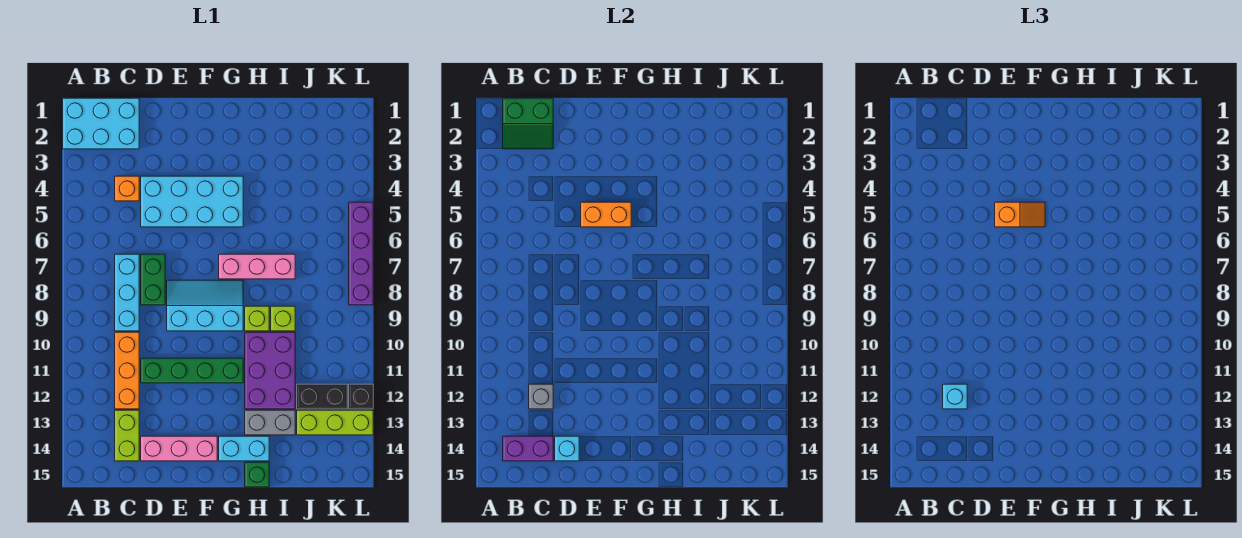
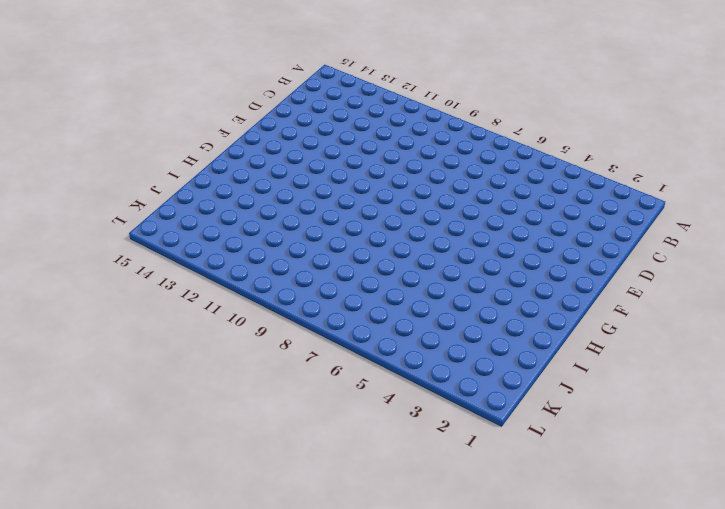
none -> cyan 2x3 brick [63,98,139,149]
none -> orange 1x1 brick [115,176,139,201]
none -> cyan 1x3 brick [115,254,139,331]

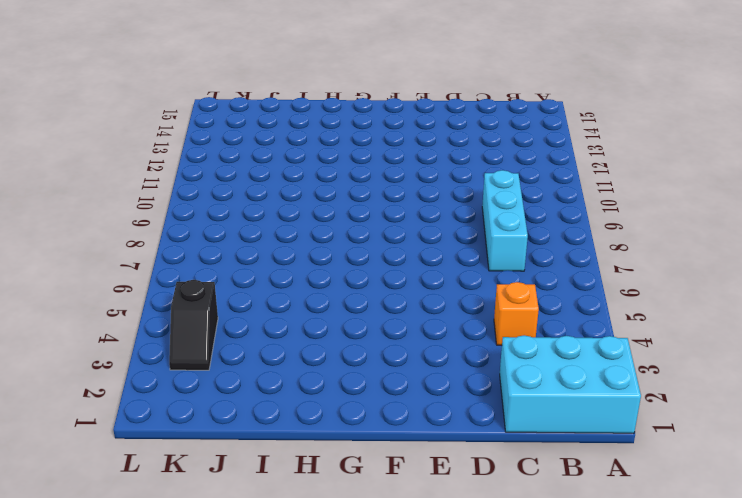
black 1x2 slope [169,280,218,370] -> none
none -> orange 1x3 brick [115,332,139,409]
none -> lime 1x2 brick [115,410,139,461]
none -> cyan 2x4 brick [141,176,243,227]

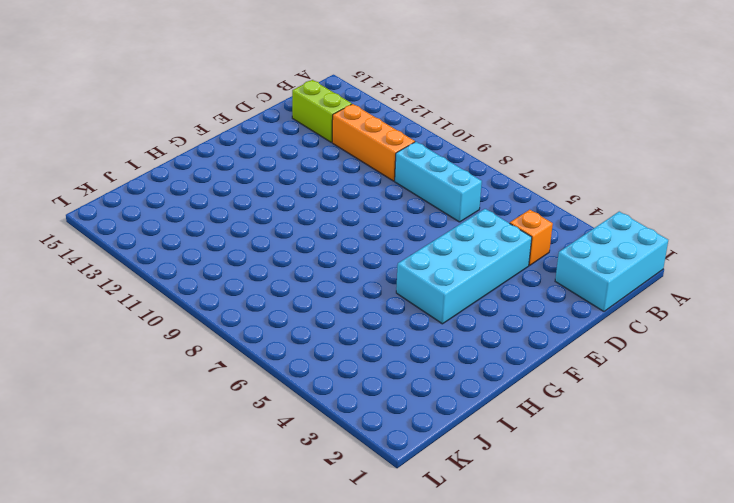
none -> green 1x2 brick [141,254,165,305]
none -> green 1x4 brick [141,358,243,383]
none -> pink 1x3 brick [141,436,217,461]

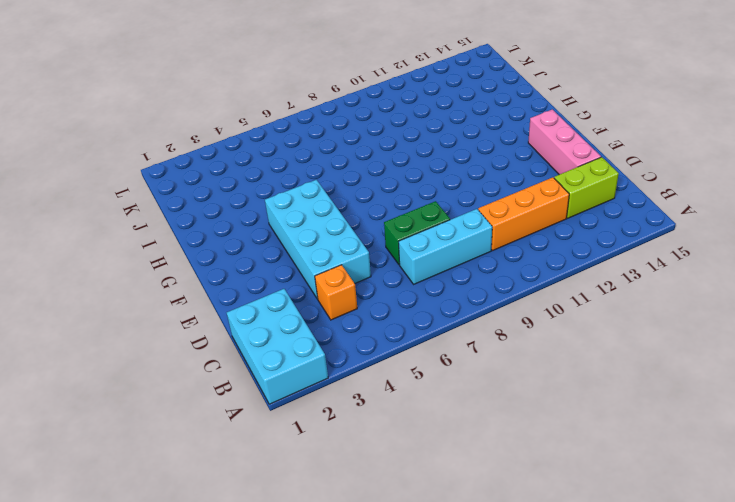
none -> green 1x4 brick [141,358,243,383]
none -> cyan 2x3 slope [167,280,243,331]
none -> pink 1x3 brick [219,254,295,279]

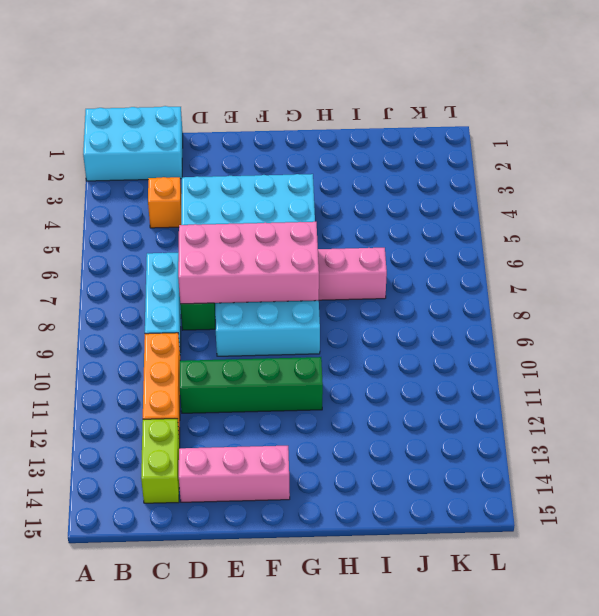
pink 2x4 brick [178,222,319,304] -> none
none -> cyan 1x2 brick [219,436,269,461]
none -> lime 1x1 brick [245,306,269,331]
none -> purple 2x3 brick [245,332,295,409]

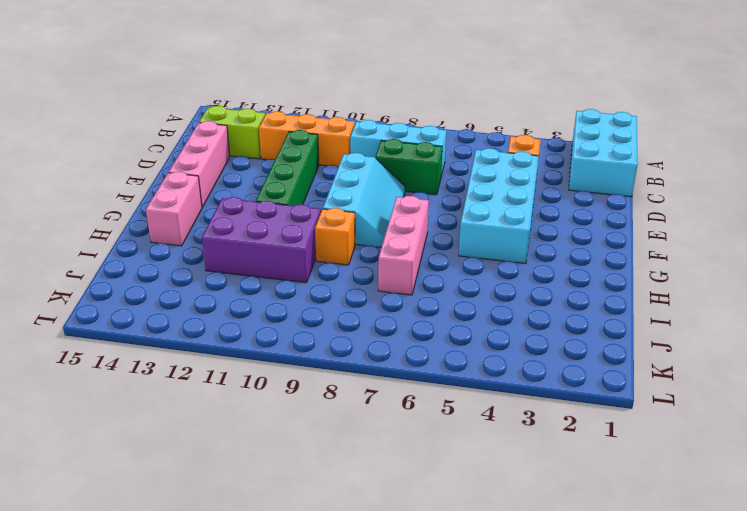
pink 1x2 brick [146,172,202,246] -> cyan 1x2 brick [219,436,269,461]
orange 1x1 brick [315,208,355,265] -> lime 1x1 brick [245,306,269,331]
none -> grey 1x2 brick [245,410,295,435]
none -> green 1x1 brick [245,462,269,487]
none -> lime 1x1 brick [271,306,295,331]

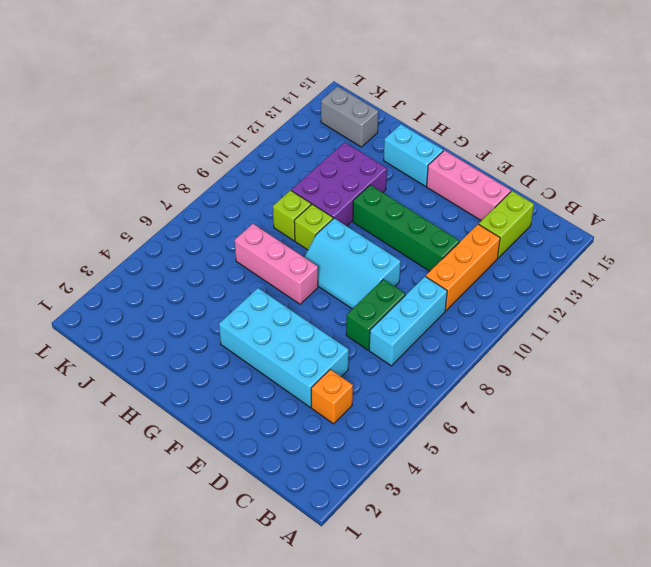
grey 1x2 brick [321,86,378,147] -> grey 1x2 brick moved to [245,410,295,435]
none -> cyan 2x3 brick [63,98,139,149]
none -> green 1x1 brick [245,462,269,487]
none -> black 1x2 brick [297,384,347,409]

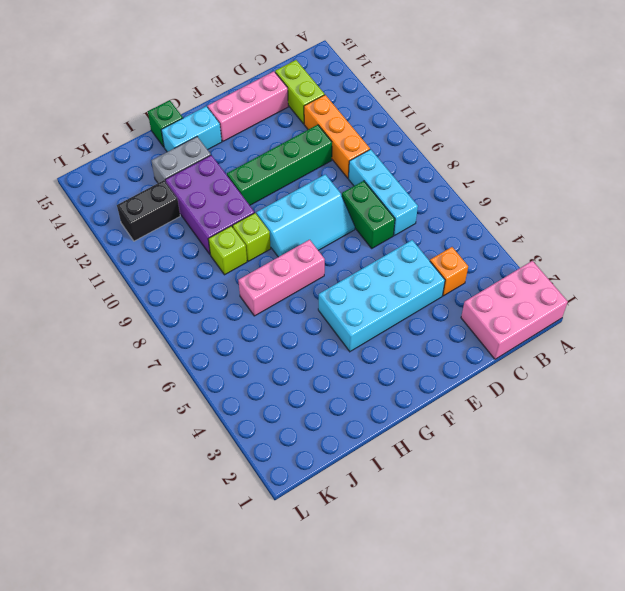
pink 2x3 brick [461,261,568,359] -> cyan 2x3 brick [63,98,139,149]
none -> lime 1x3 brick [297,410,373,435]
none -> purple 1x4 brick [349,202,373,305]
none -> black 1x1 brick [349,384,373,409]

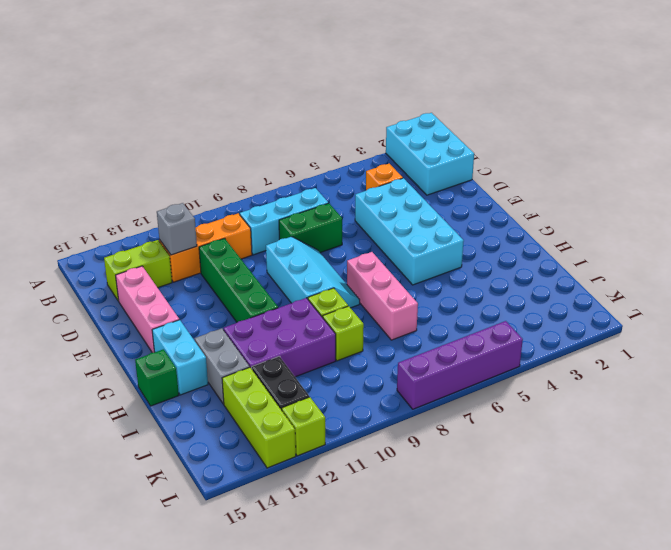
lime 1x1 brick [282,397,325,456] -> black 1x1 brick [349,384,373,409]
none -> green 2x2 slope [503,98,553,149]
none -> purple 1x2 brick [503,436,553,461]
none -> cyan 1x1 brick [555,436,579,461]

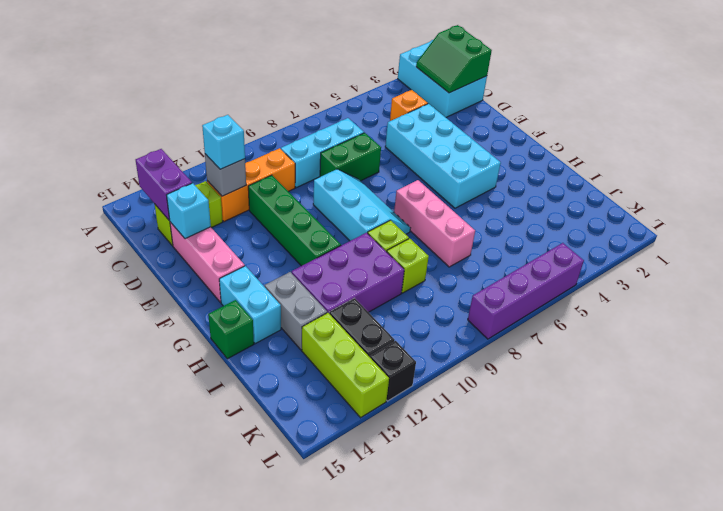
none -> orange 1x2 brick [581,202,631,227]
none -> orange 1x2 slope [995,202,1045,227]

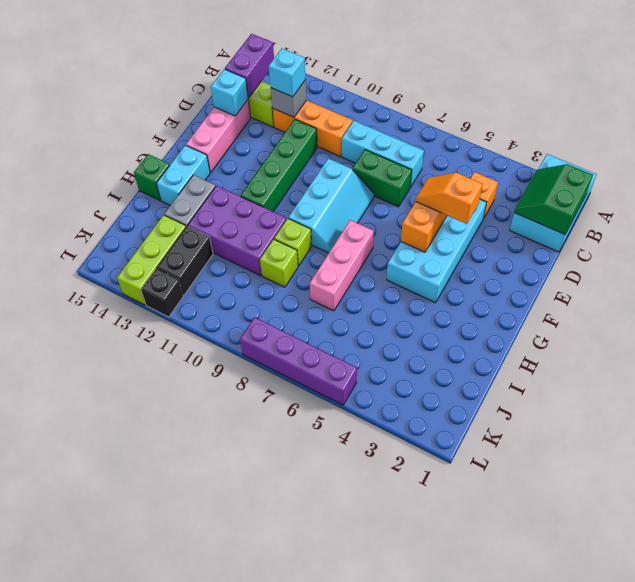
orange 1x2 slope [416,173,483,224] -> orange 1x2 slope turned to [995,202,1045,227]

